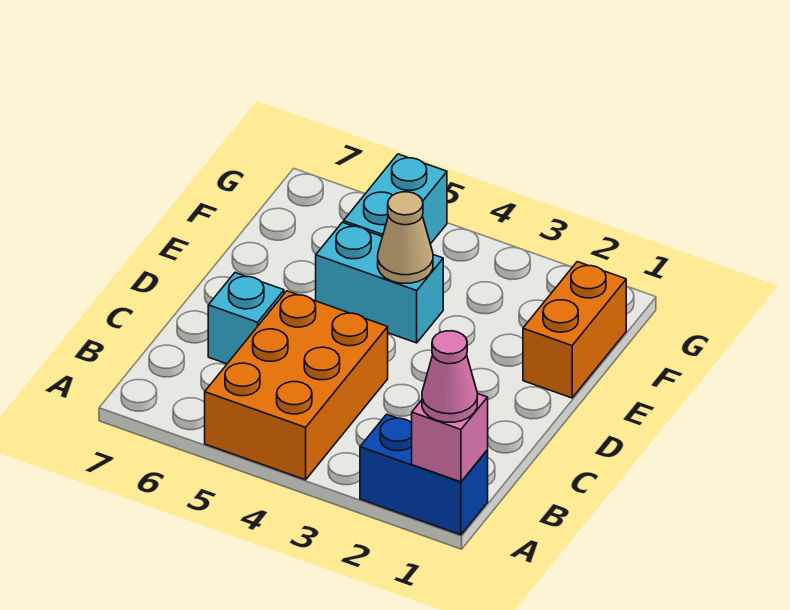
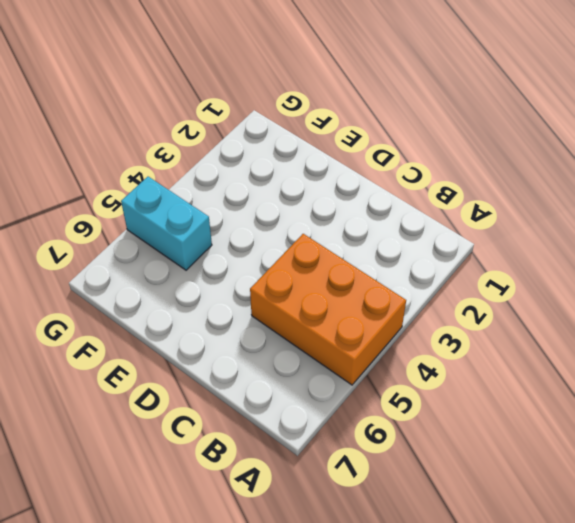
none -> blue 1x2 brick [360,414,488,535]
none -> cyan 1x1 brick [208,273,284,364]

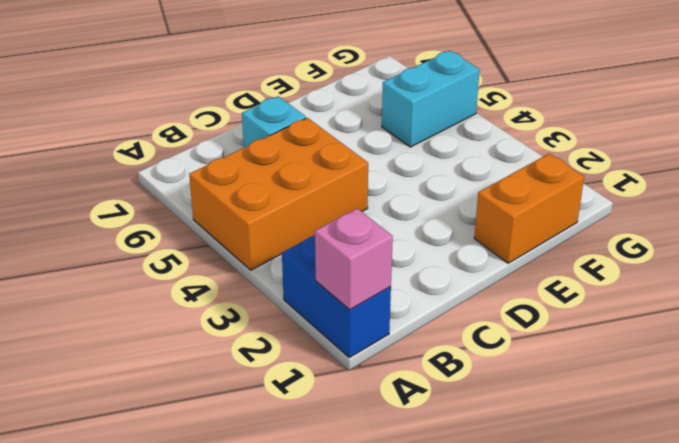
none -> cyan 1x2 brick [316,222,443,343]
none -> tan 1x1 cone [378,192,433,283]

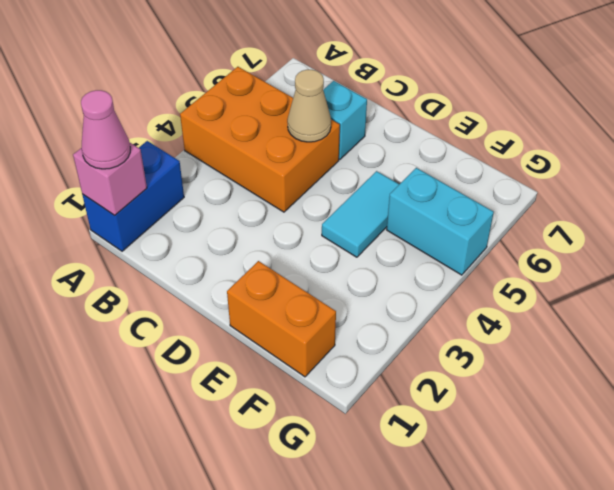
tan 1x1 cone [287,70,331,142] -> tan 1x1 cone moved to [378,192,433,283]
cyan 1x2 tile [322,171,399,257] -> cyan 1x2 brick [316,222,443,343]

